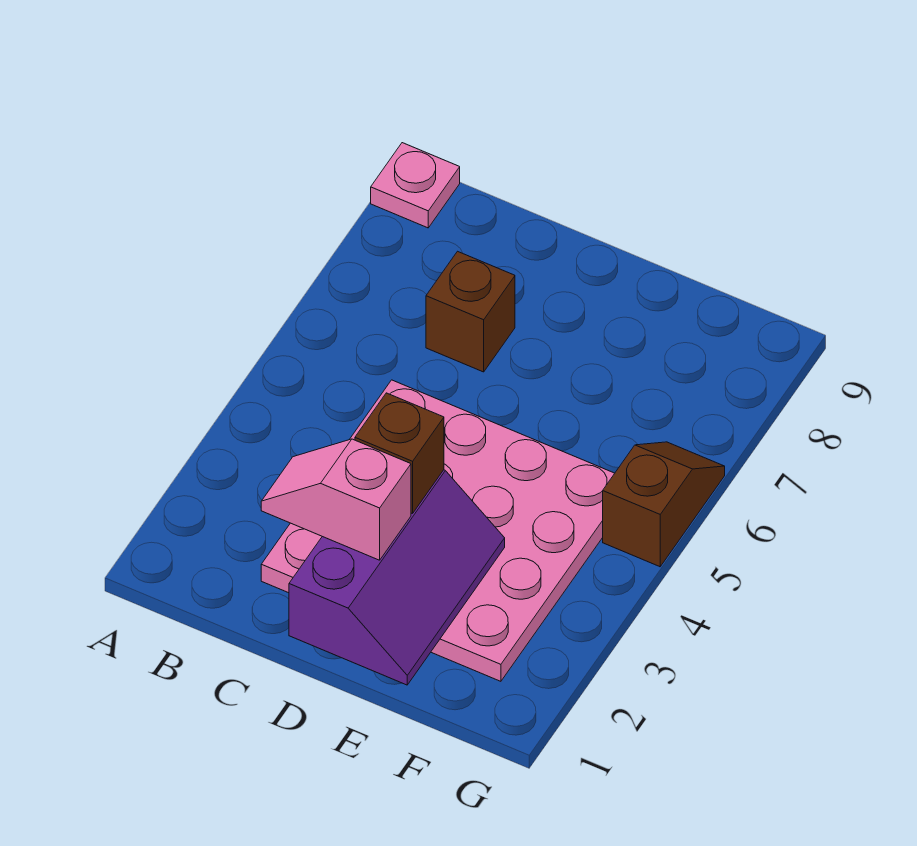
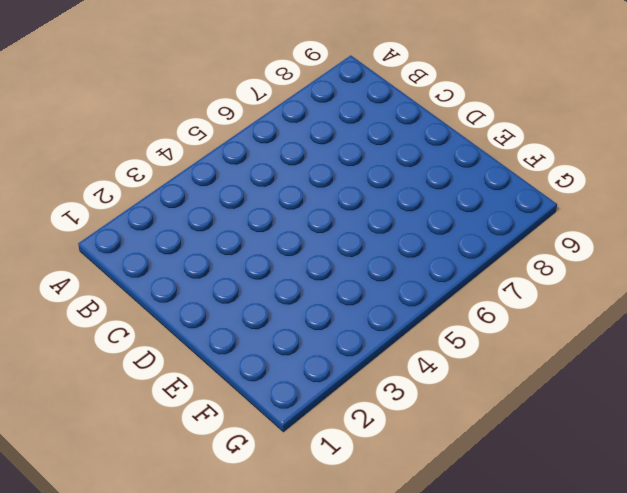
none -> pink 1x1 plate [371,143,460,228]
none -> pink 4x4 plate [261,380,615,681]

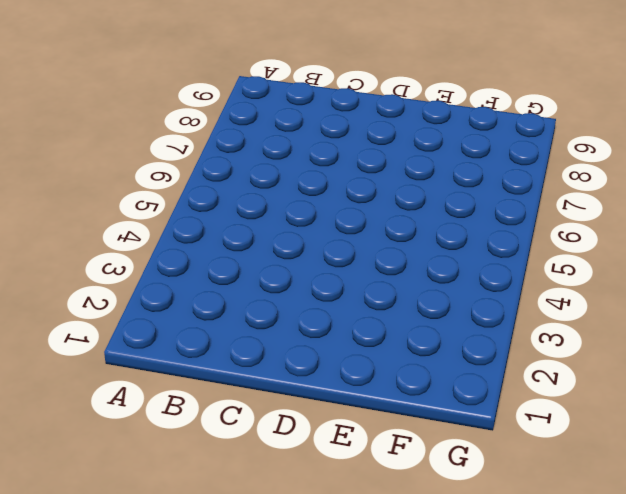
none -> pink 1x1 plate [371,143,460,228]
none -> pink 4x4 plate [261,380,615,681]

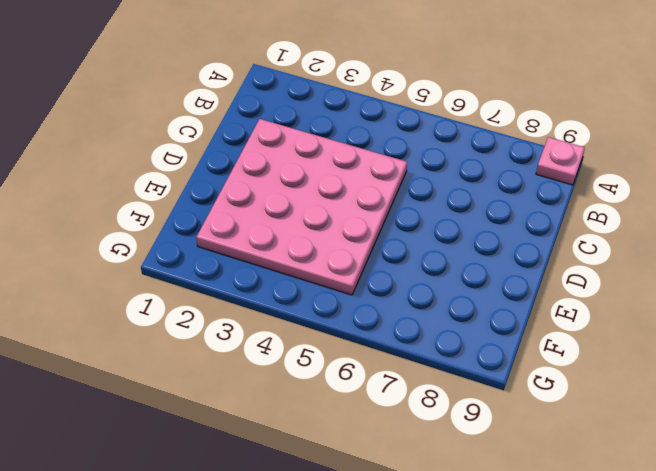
none -> brown 1x1 brick [426,251,515,372]
none -> brown 1x2 slope [603,442,725,567]

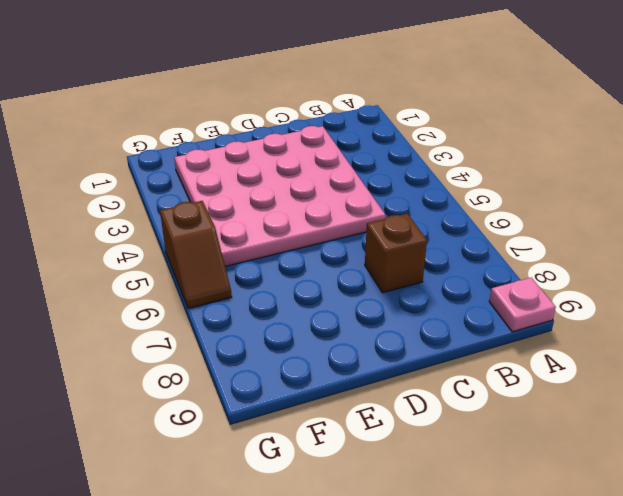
none -> purple 2x3 slope [289,470,505,685]
none -> pink 1x2 slope [261,439,411,560]

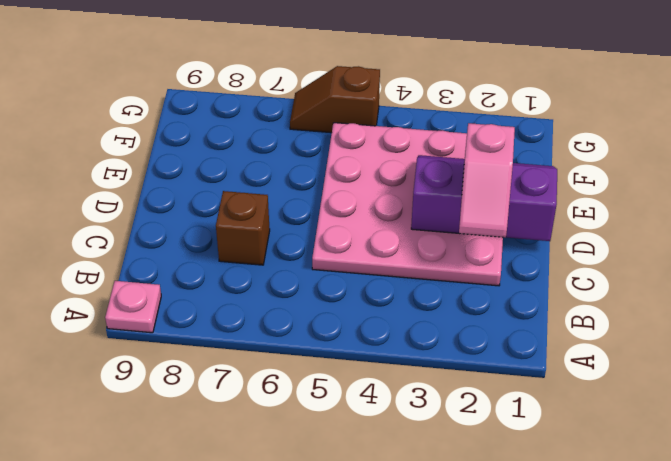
none -> brown 1x1 brick [355,393,444,514]

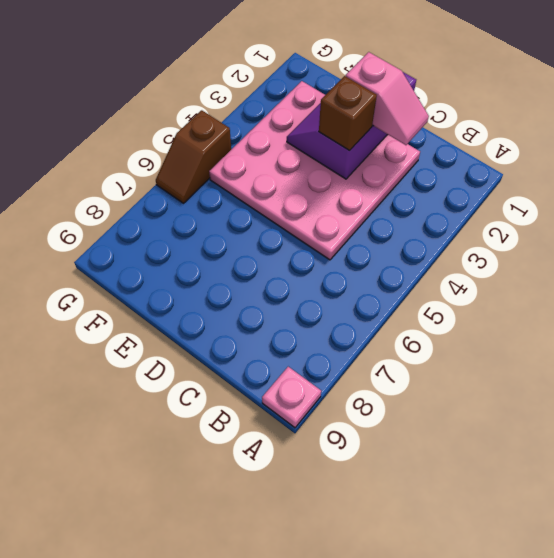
none -> brown 1x1 brick [426,251,515,372]

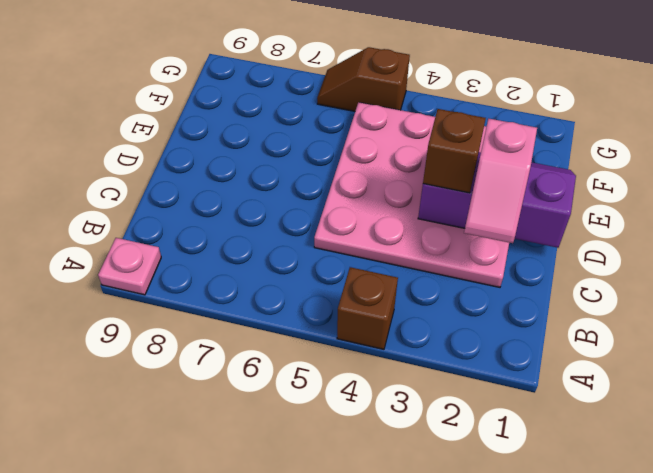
brown 1x1 brick [337,267,398,349] -> brown 1x1 brick moved to [426,251,515,372]

